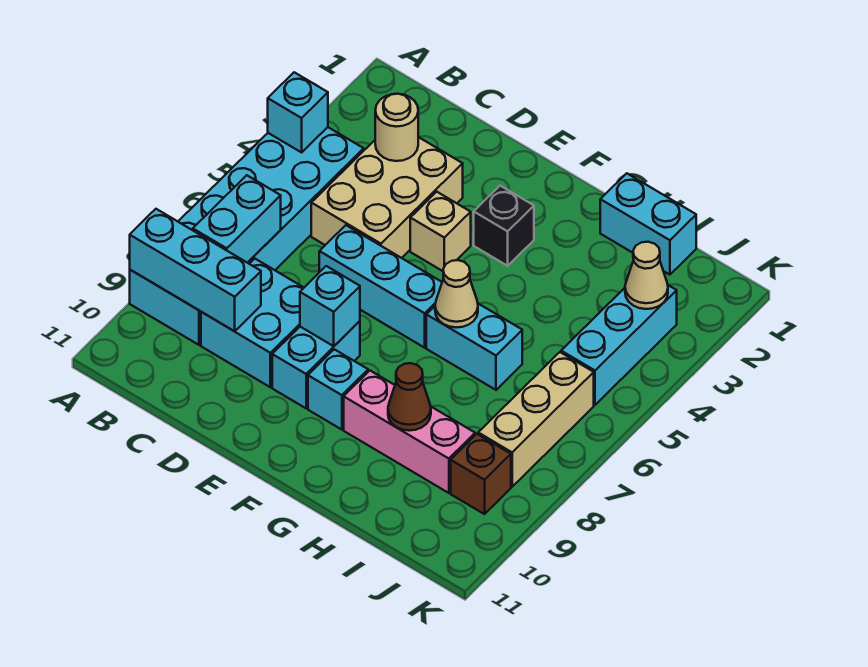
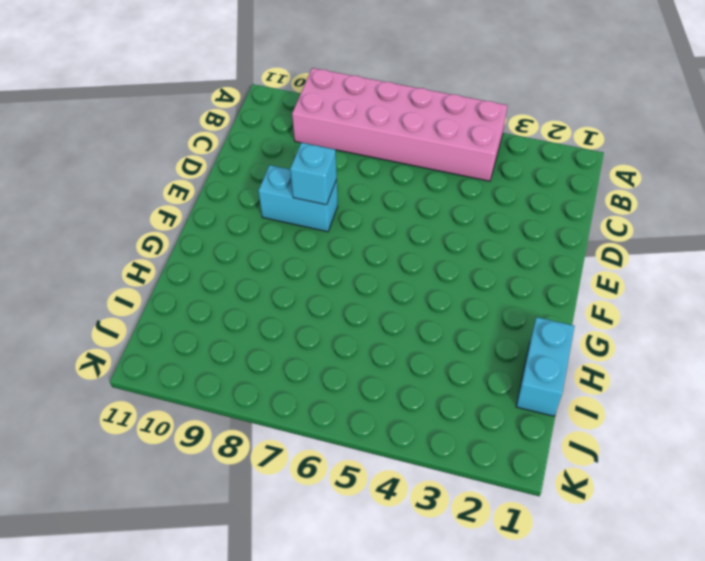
pink 2x6 brick [292,68,507,181] -> cyan 2x6 brick [130,127,364,345]
none -> tan 2x3 brick [311,137,463,258]
none -> cyan 2x2 brick [201,259,304,387]
none -> cyan 1x3 brick [319,225,442,348]

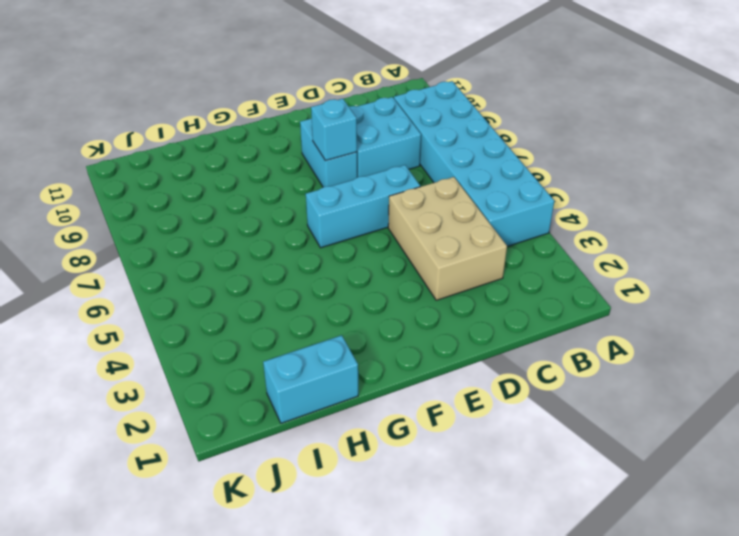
none -> tan 1x1 brick [410,192,471,271]
none -> black 1x1 brick [474,186,534,266]
none -> cyan 1x1 brick [308,349,368,430]

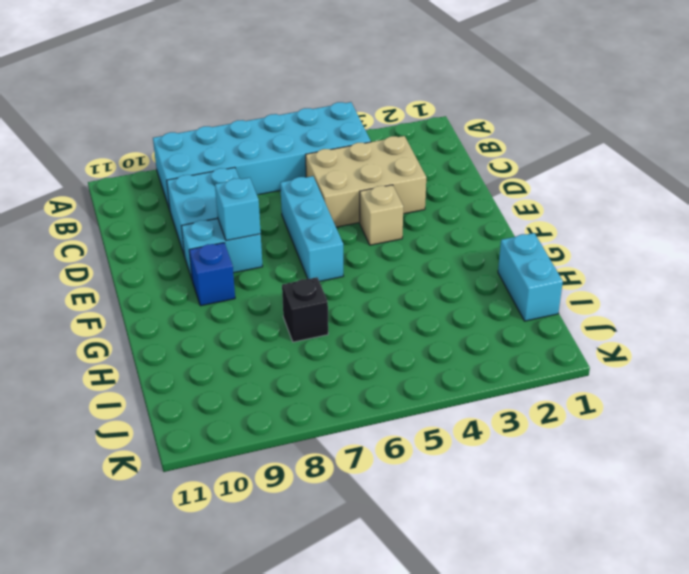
blue 1x1 brick [189,243,235,306] -> cyan 1x1 brick [308,349,368,430]
black 1x1 brick [282,277,328,342] -> black 1x1 brick moved to [474,186,534,266]
none -> cyan 1x2 brick [426,304,522,390]
none -> pink 1x3 brick [344,371,475,493]
none -> cyan 1x3 brick [561,285,677,405]

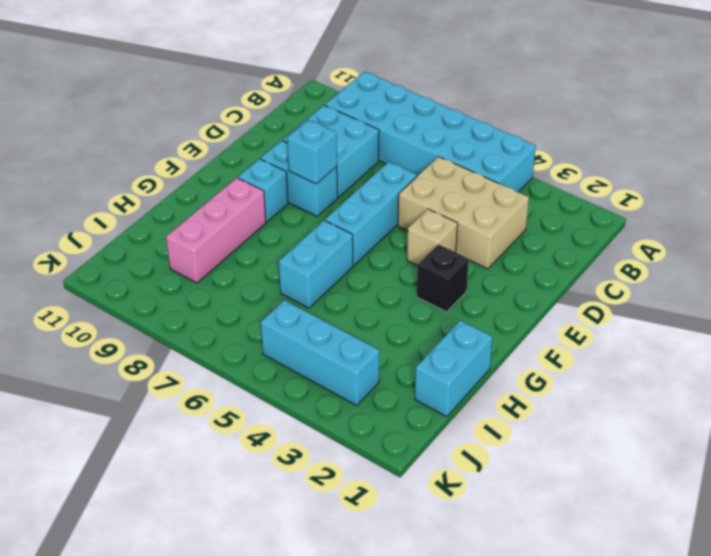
none -> tan 1x3 brick [478,352,594,487]
none -> brown 1x1 brick [451,434,511,514]
none -> cyan 1x1 brick [268,72,328,152]

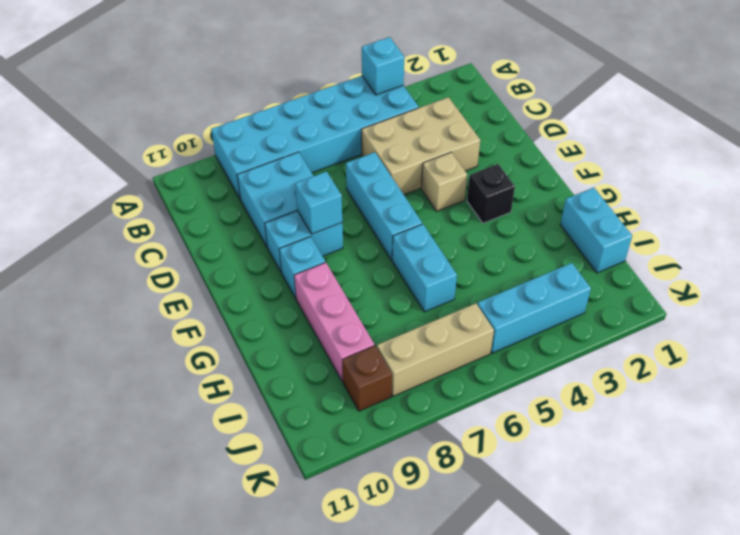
none -> cyan 1x3 brick [130,209,261,331]
none -> cyan 1x2 brick [193,175,281,263]
none -> tan 1x1 round brick [375,94,418,161]

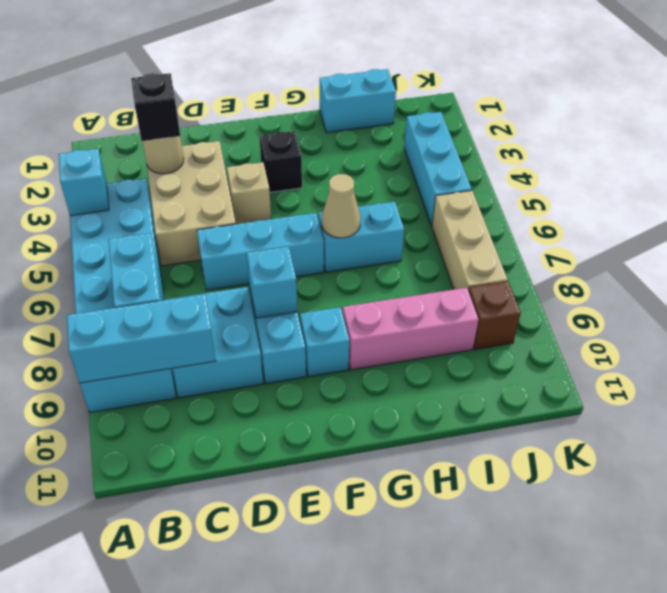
black 1x1 brick [131,73,180,141] -> none
none -> brown 1x1 cone [388,363,431,431]
none -> tan 1x1 cone [625,242,668,309]

